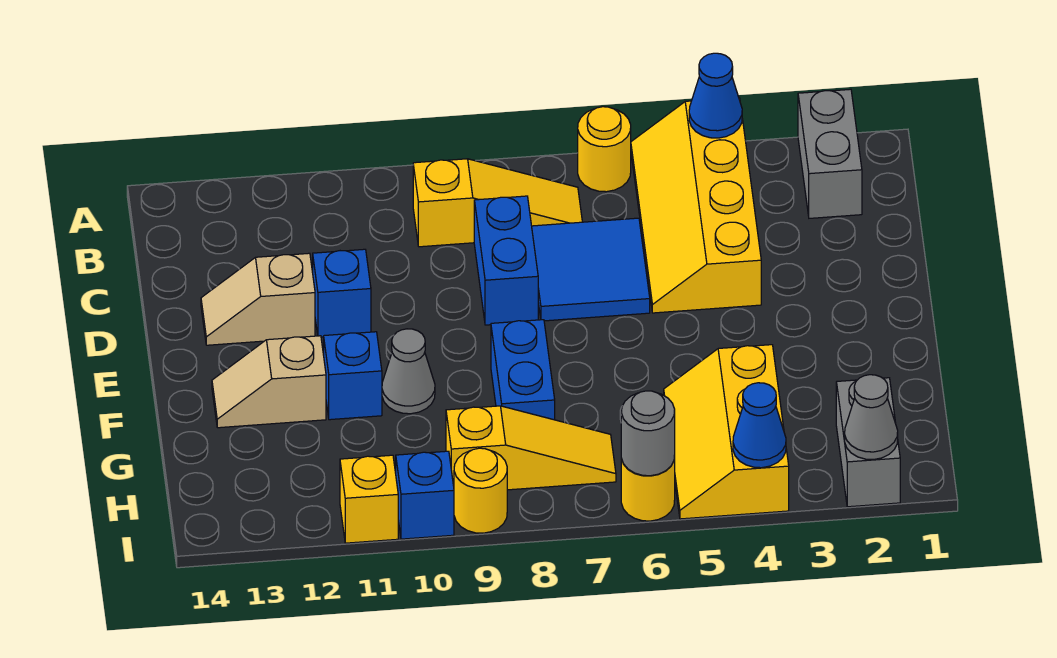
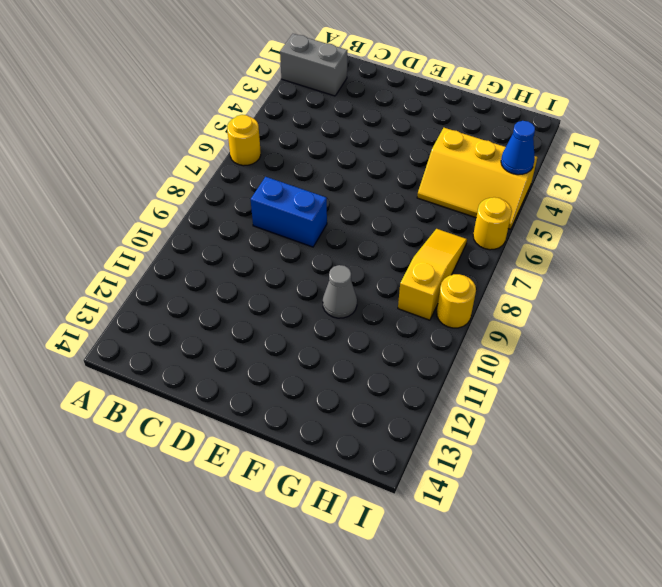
none -> yellow 2x4 slope [631,98,761,313]
none -> yellow 1x3 slope [413,159,582,247]
none -> blue 2x2 tile [532,218,650,321]

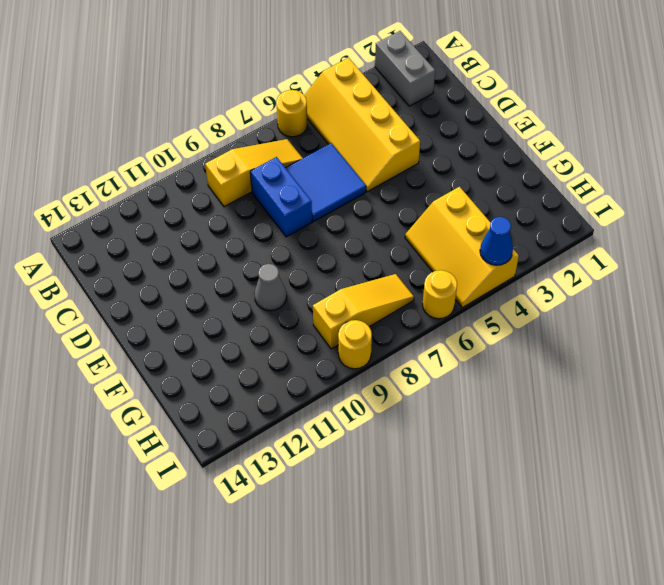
none -> blue 1x1 brick [313,249,371,337]
none -> tan 1x2 slope [201,253,315,345]
none -> blue 1x2 brick [491,320,555,420]

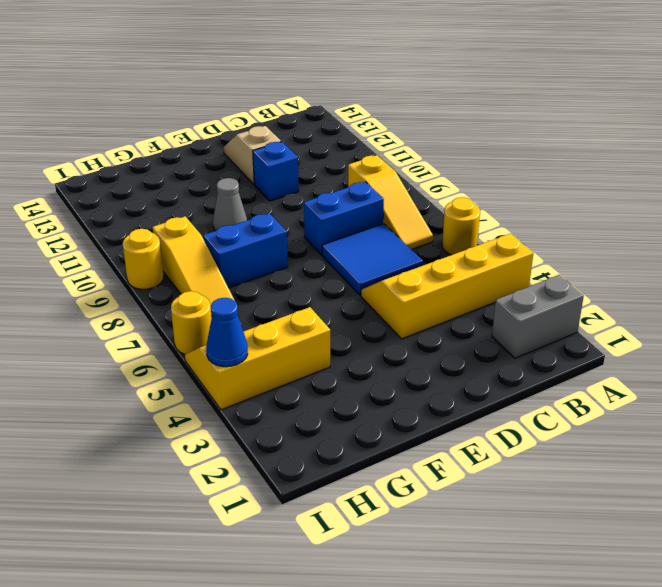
none -> blue 1x1 brick [324,332,382,420]
none -> tan 1x2 slope [212,336,326,428]
none -> grey 1x2 brick [836,378,900,507]

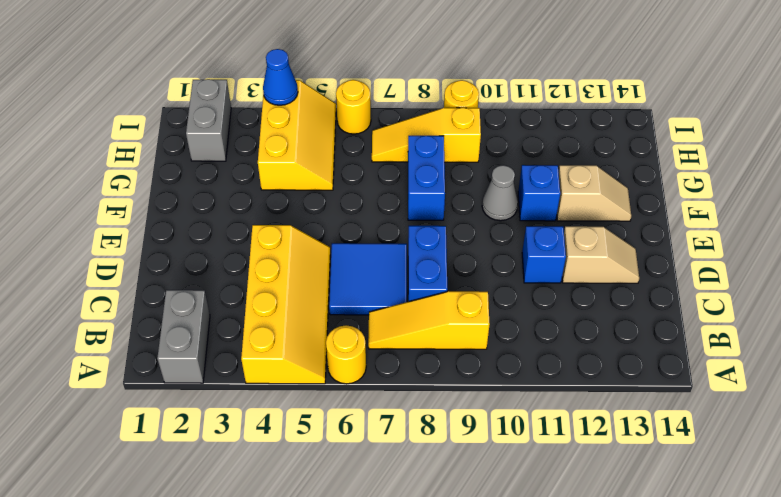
none -> blue 1x1 brick [396,451,454,539]
none -> yellow 1x1 brick [340,455,398,543]
none -> blue 1x1 cone [689,53,742,138]

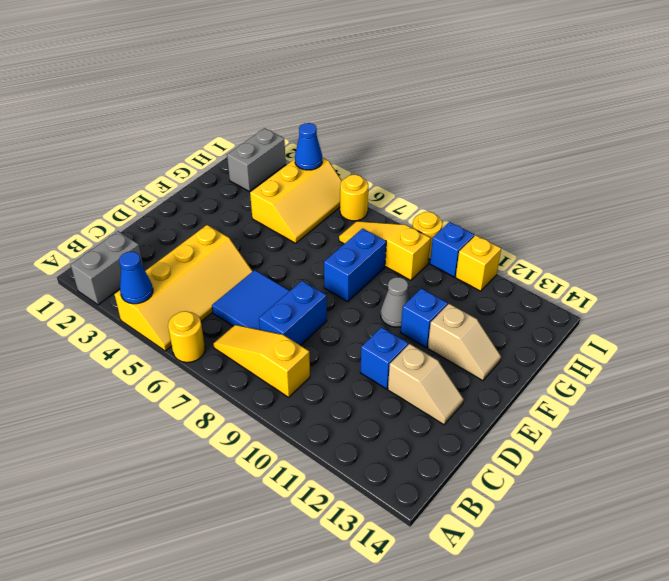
none -> grey 1x1 cone [845,375,898,460]
none -> grey 1x1 round brick [621,391,675,476]

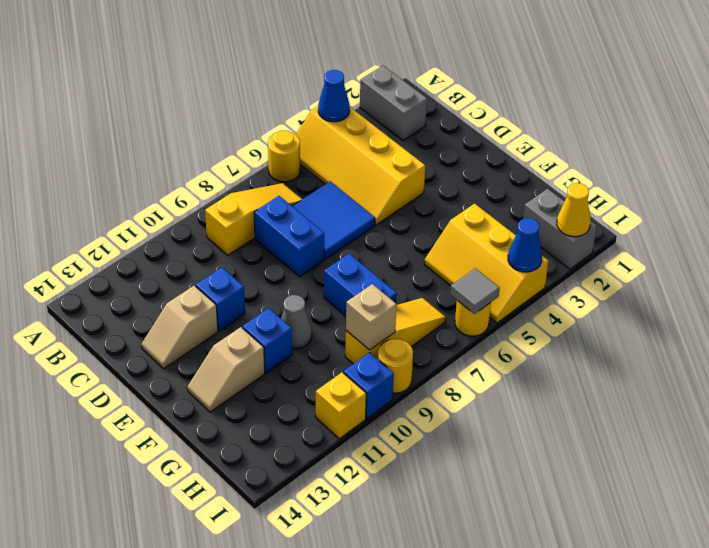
tan 1x1 brick [346,284,397,350] -> none
yellow 1x1 cone [557,183,591,237] -> grey 1x1 cone [845,375,898,460]
grey 1x1 tile [450,268,500,314] -> grey 1x1 round brick [621,391,675,476]

